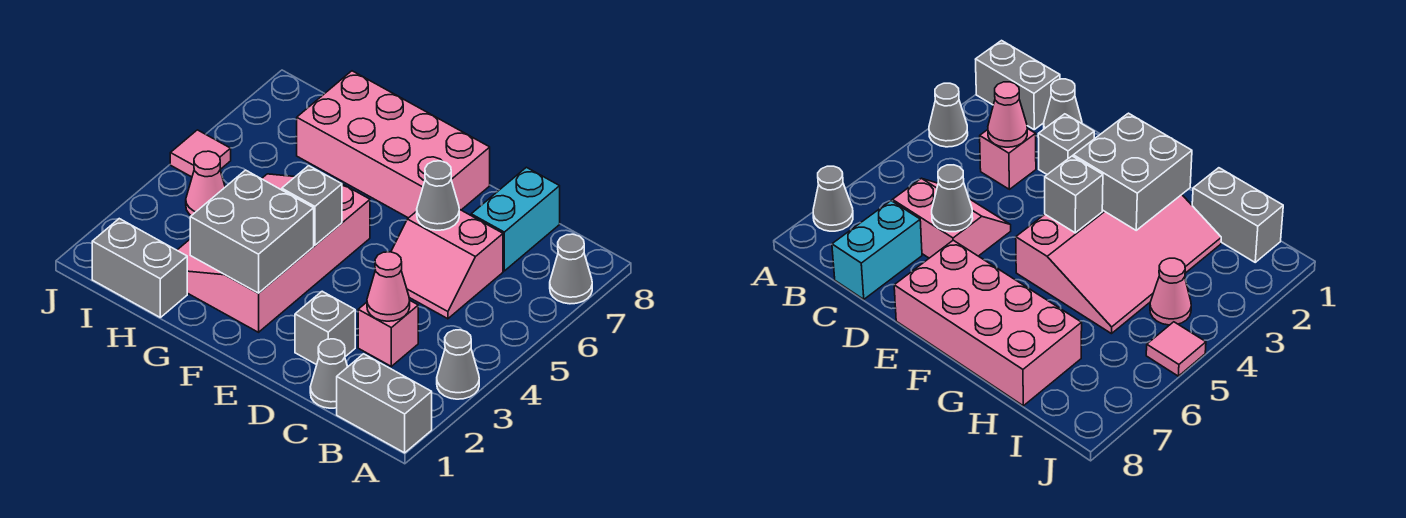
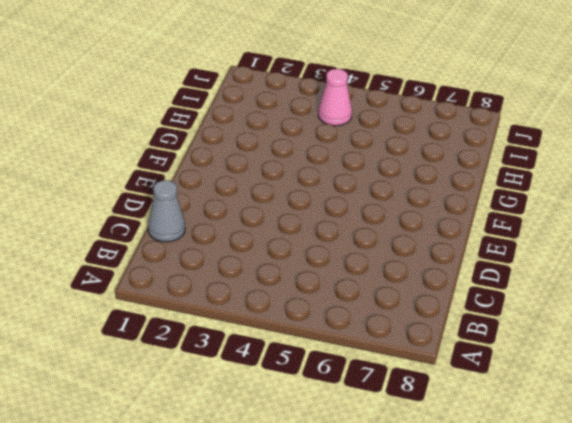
none -> grey 1x2 brick [337,354,432,453]
none -> grey 1x1 cone [437,330,479,399]
none -> grey 1x1 cone [550,234,592,304]

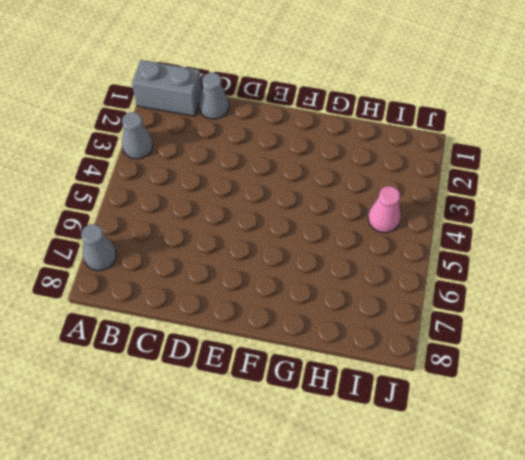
none -> pink 1x1 brick [358,301,418,366]
none -> pink 2x2 slope [391,209,503,319]
none -> cyan 1x2 brick [471,167,560,271]

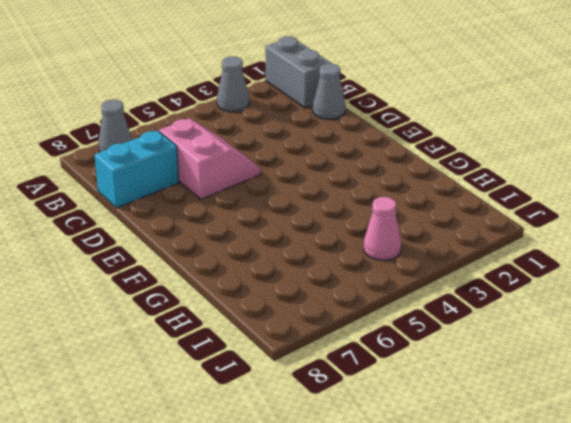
none -> pink 1x1 brick [358,301,418,366]
none -> grey 1x1 brick [295,291,355,365]
none -> pink 2x4 brick [297,71,490,218]

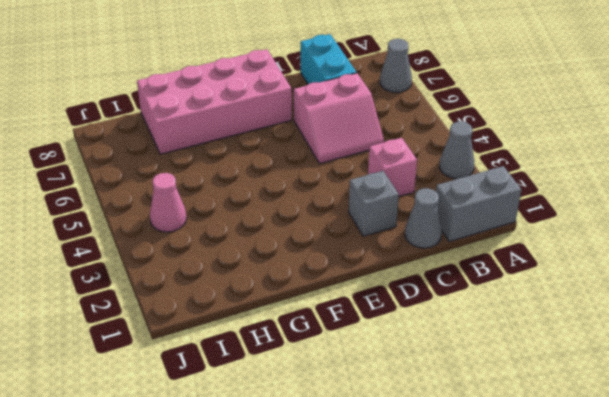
none -> pink 3x4 slope [177,174,370,332]
none -> grey 1x2 brick [92,219,187,317]
none -> pink 1x1 tile [170,130,231,177]

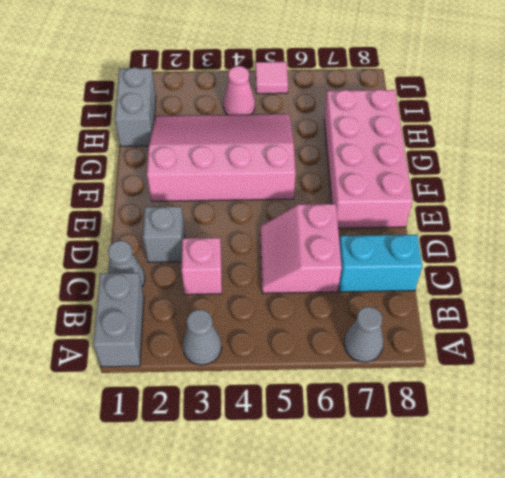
none -> pink 1x1 cone [367,252,410,321]
none -> grey 1x1 cone [417,161,459,230]
none -> grey 2x2 brick [190,170,314,293]

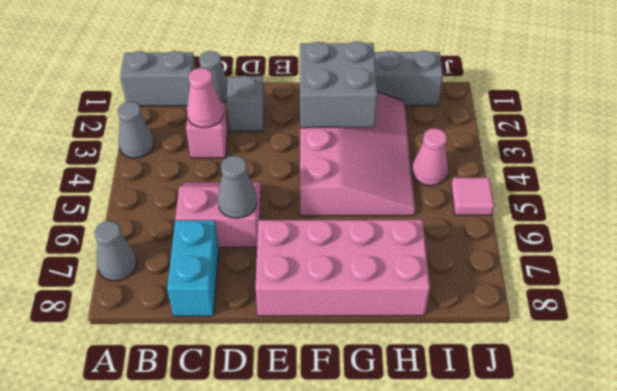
none -> grey 1x1 brick [282,166,342,245]

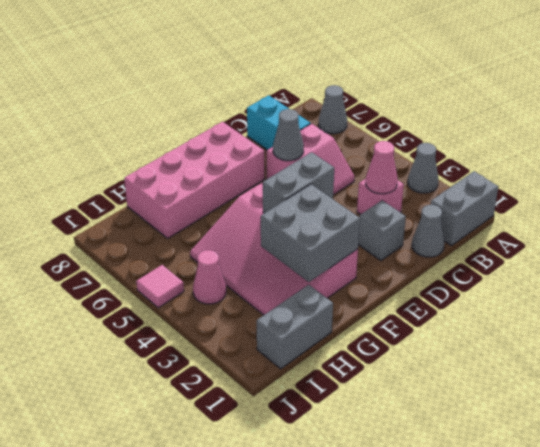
grey 1x2 brick [263,152,334,213] -> grey 1x1 brick [282,166,342,245]

